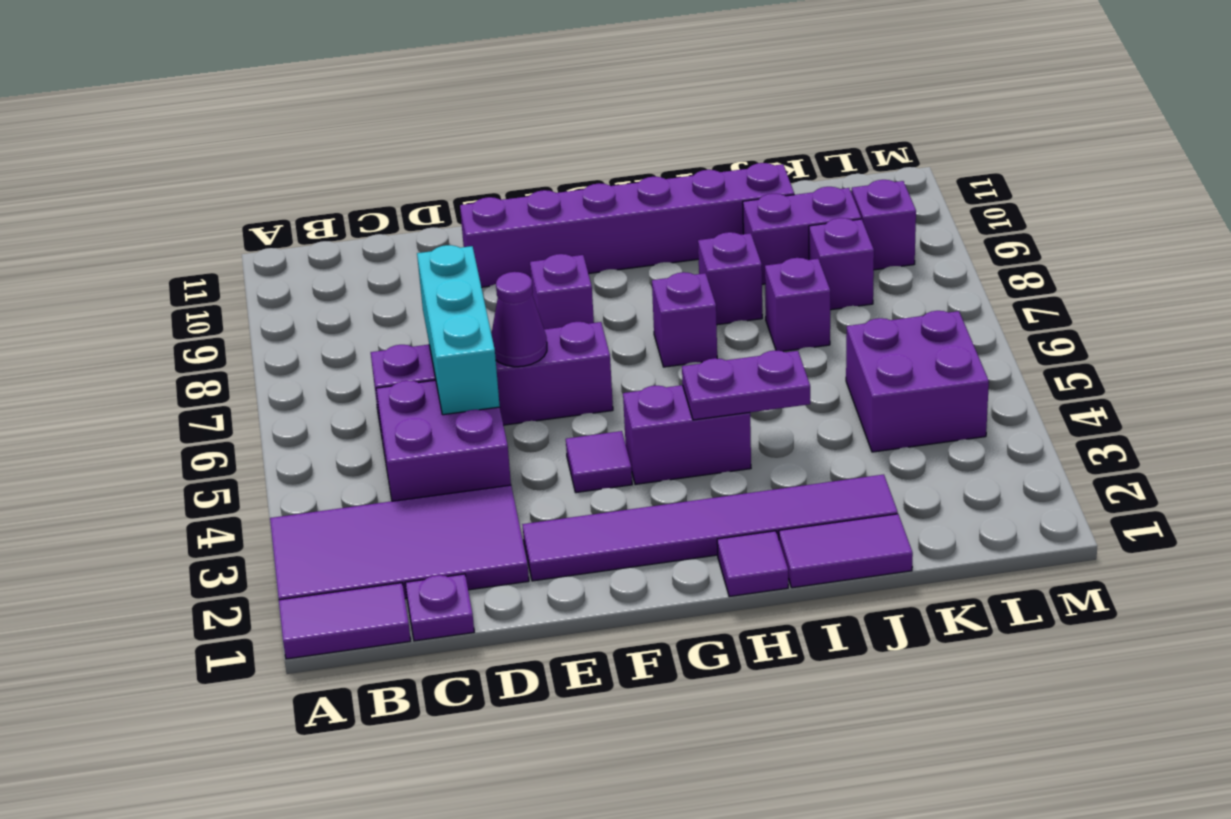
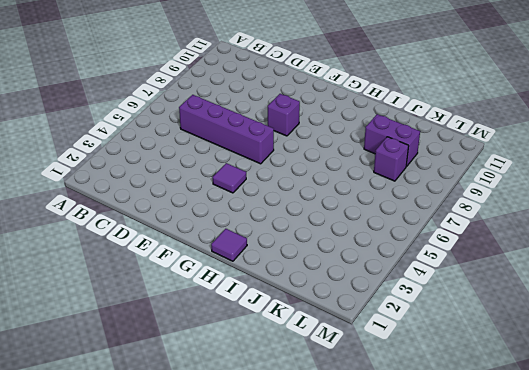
none -> purple 1x2 tile [279,583,411,659]
none -> purple 2x4 tile [270,485,529,600]
none -> purple 1x1 plate [405,574,474,641]

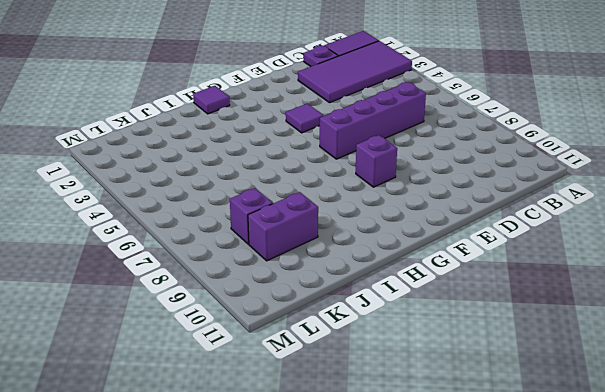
none -> purple 2x2 brick [376,380,511,501]
none -> purple 1x6 tile [522,475,898,581]
none -> purple 1x6 brick [460,163,794,287]

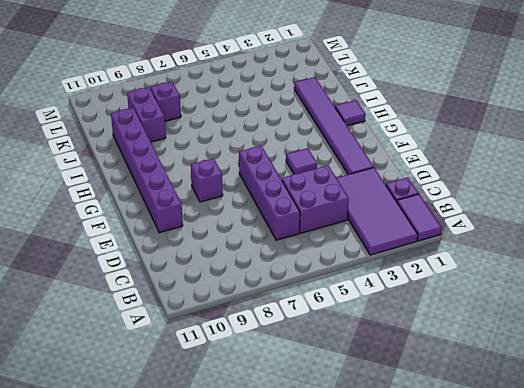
none -> purple 1x2 brick [623,385,751,484]
none -> purple 1x1 brick [652,272,717,367]
none -> purple 1x2 tile [779,514,913,588]

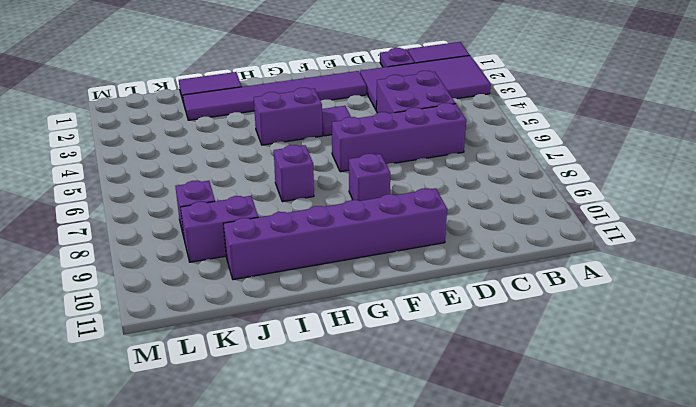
none -> purple 1x1 tile [717,531,788,597]
none -> purple 1x1 brick [698,232,762,325]
none -> purple 1x1 brick [765,258,830,351]

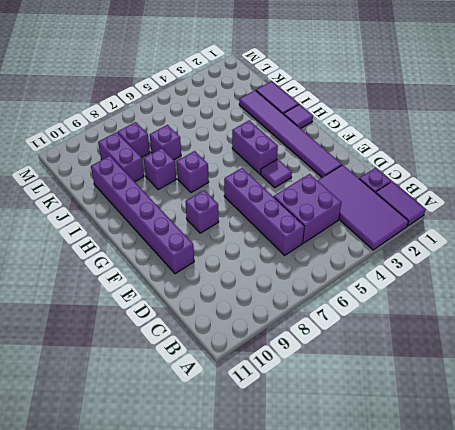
none -> purple 2x2 brick [846,311,989,452]
none -> purple 1x1 brick [852,180,916,270]
none -> cyan 1x3 brick [417,245,500,415]

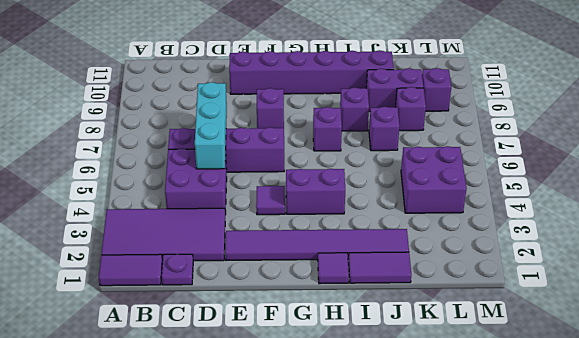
none -> purple 1x1 cone [491,272,547,367]
none -> purple 1x2 plate [682,350,810,420]

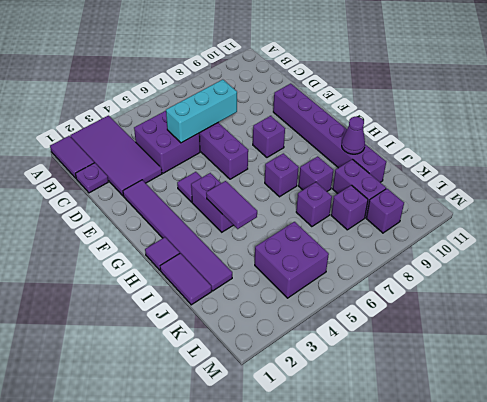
purple 1x2 tile [206,181,257,229] -> purple 1x2 plate [682,350,810,420]
purple 1x1 cone [342,117,365,154] -> purple 1x1 cone moved to [491,272,547,367]

